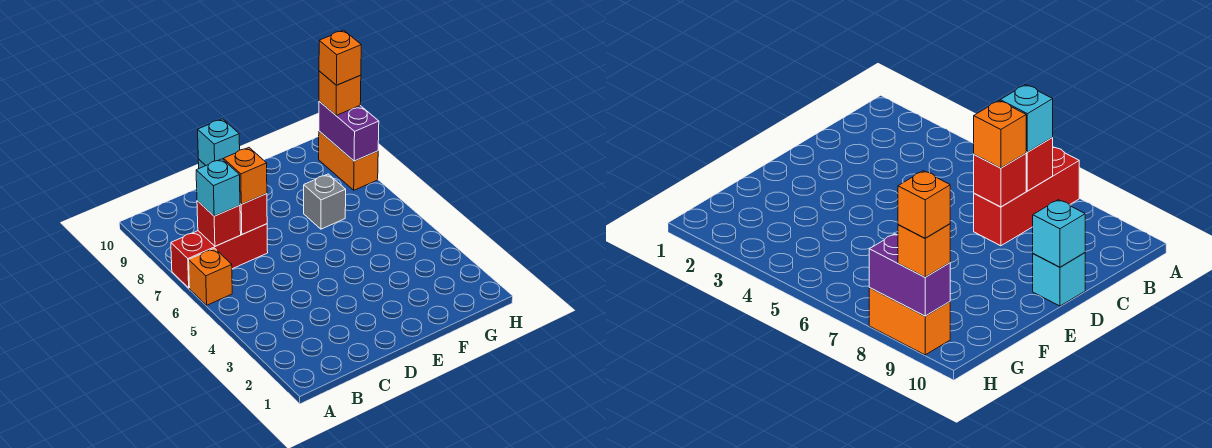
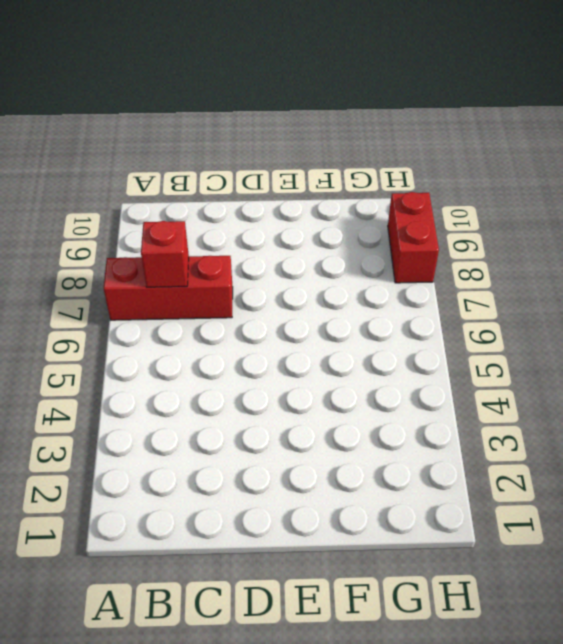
red 1x2 brick [388,192,439,283] -> orange 1x2 brick [319,131,378,190]
none -> orange 1x1 brick [189,248,232,305]
none -> cyan 1x1 brick [1033,253,1085,306]
none -> grey 1x1 brick [304,174,346,229]

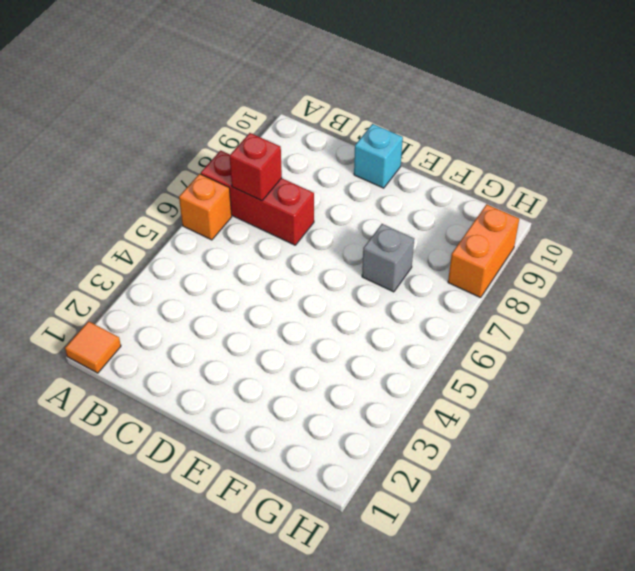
orange 1x1 tile [65,321,121,373] -> none
none -> red 1x1 brick [240,194,267,234]
none -> cyan 1x1 brick [198,119,240,166]
none -> purple 1x2 brick [319,101,379,161]

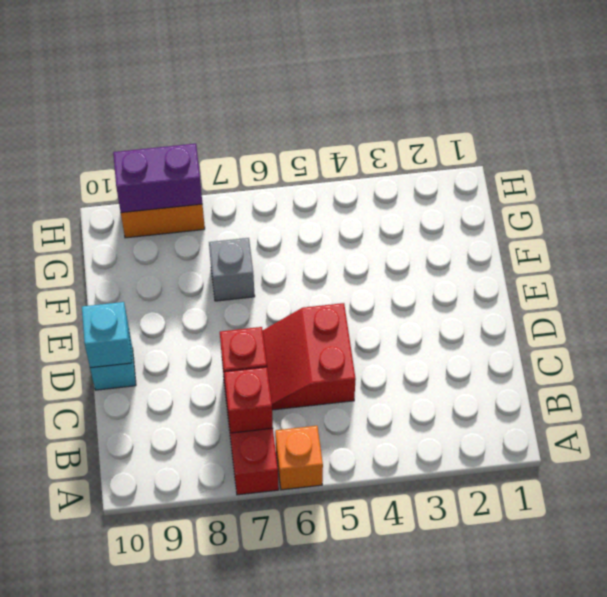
red 2x2 slope [263,303,356,410] -> none
none -> cyan 1x1 brick [196,159,240,216]
none -> orange 1x1 brick [223,148,267,204]
none -> orange 1x1 brick [319,71,361,115]

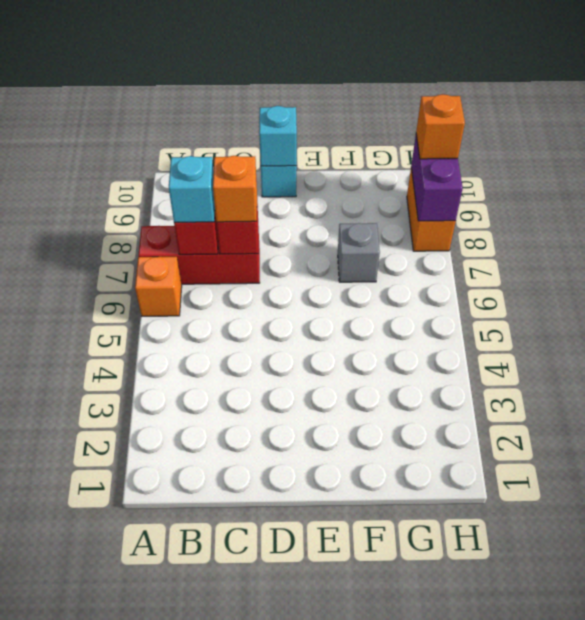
none -> orange 1x1 brick [319,30,361,85]

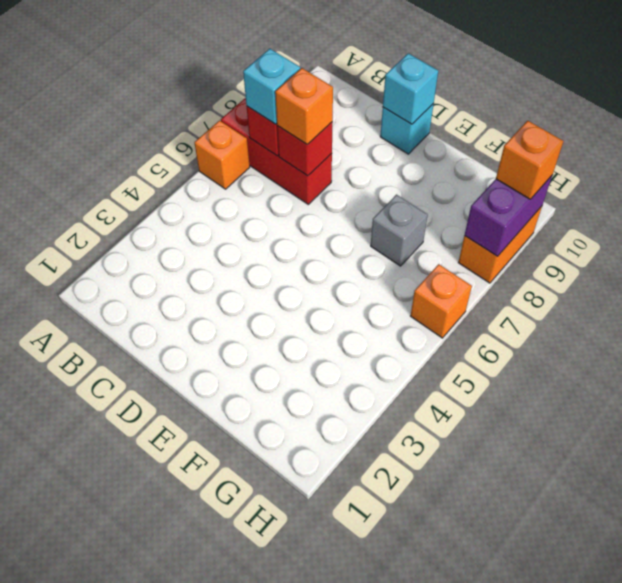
orange 1x1 brick [411,264,472,338] -> orange 1x1 brick moved to [319,30,361,85]

